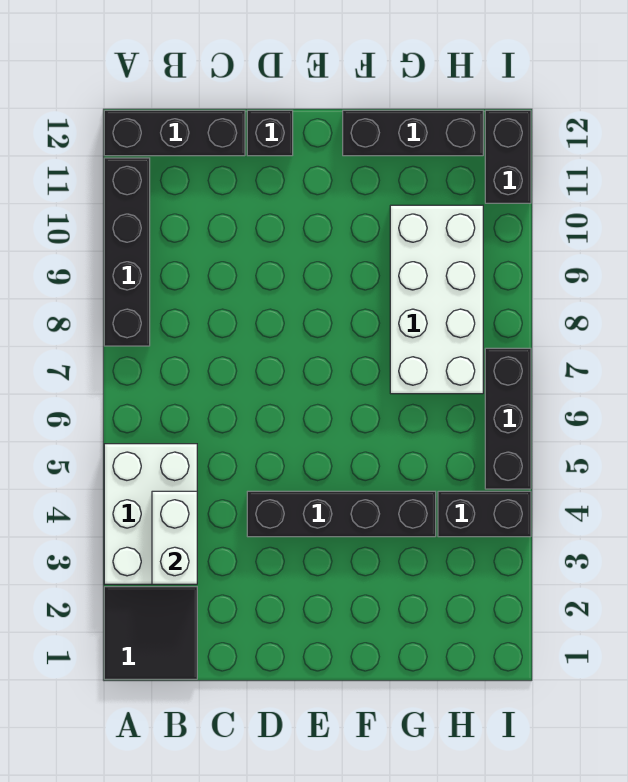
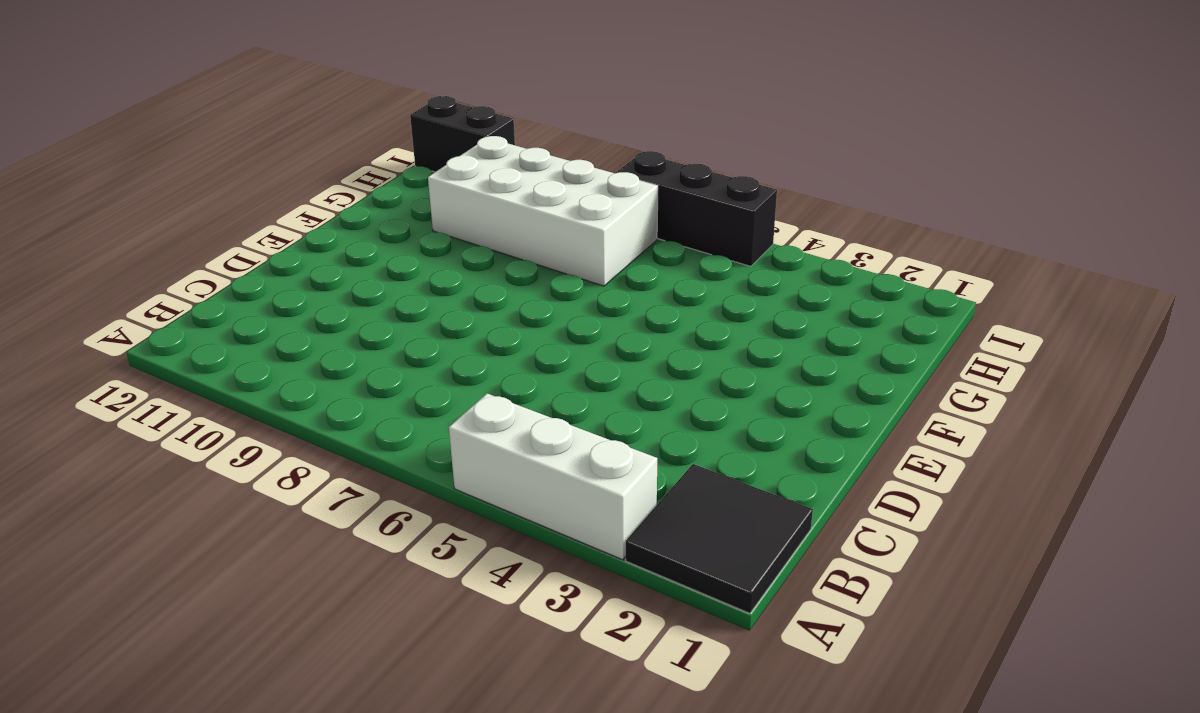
white 1x3 brick [449,394,658,560] -> white 2x3 brick [104,444,197,584]
none -> black 1x4 brick [104,158,150,346]
none -> black 1x3 brick [104,110,245,156]
none -> black 1x4 brick [247,491,436,537]

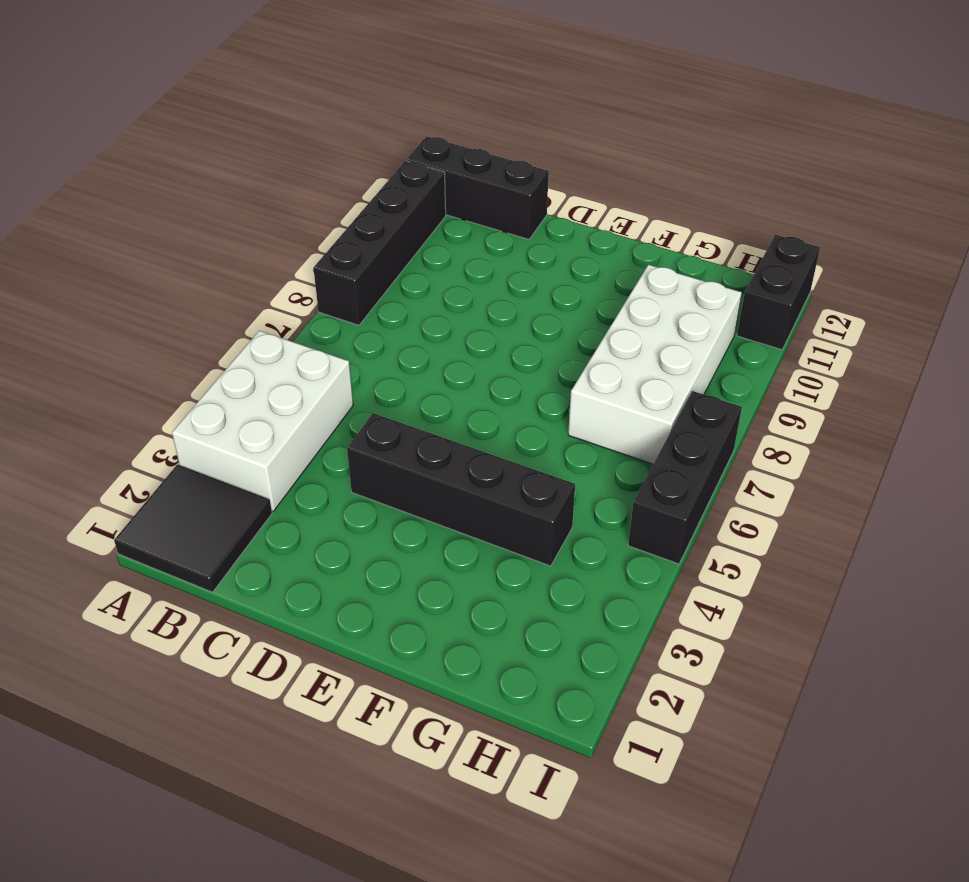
none -> black 1x1 brick [247,110,293,156]
none -> black 1x3 brick [343,110,483,156]
none -> black 1x2 brick [438,491,531,537]

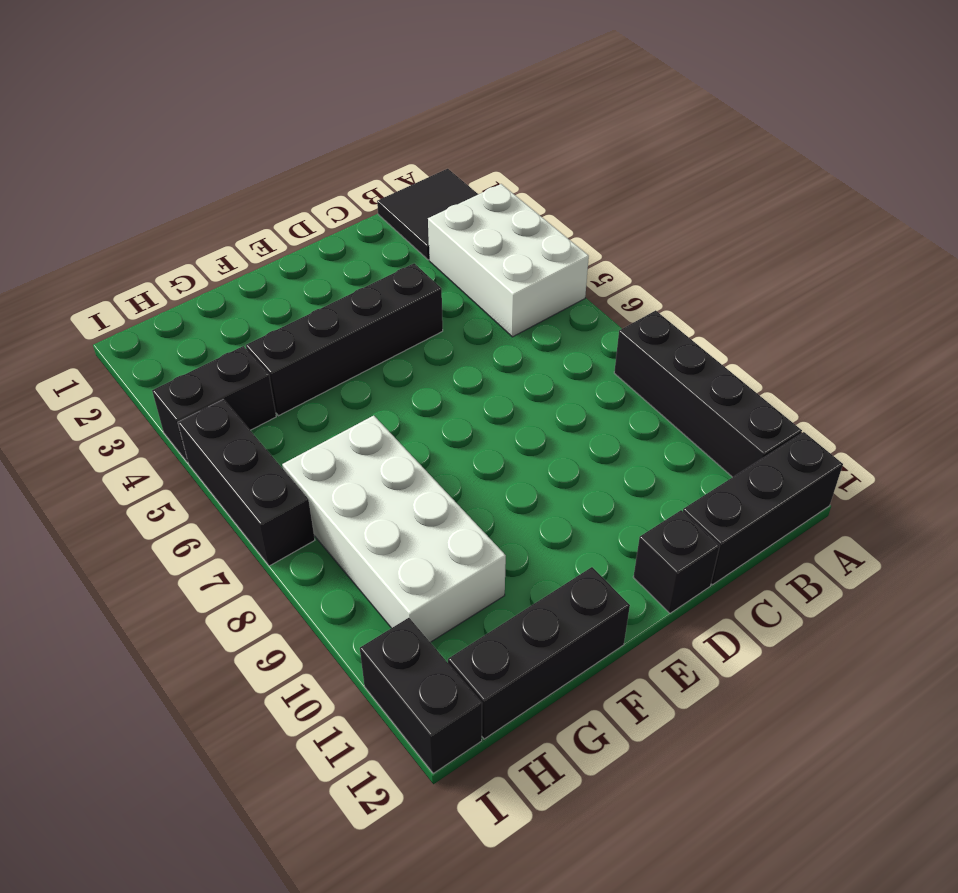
none -> white 1x2 brick [152,491,197,584]

